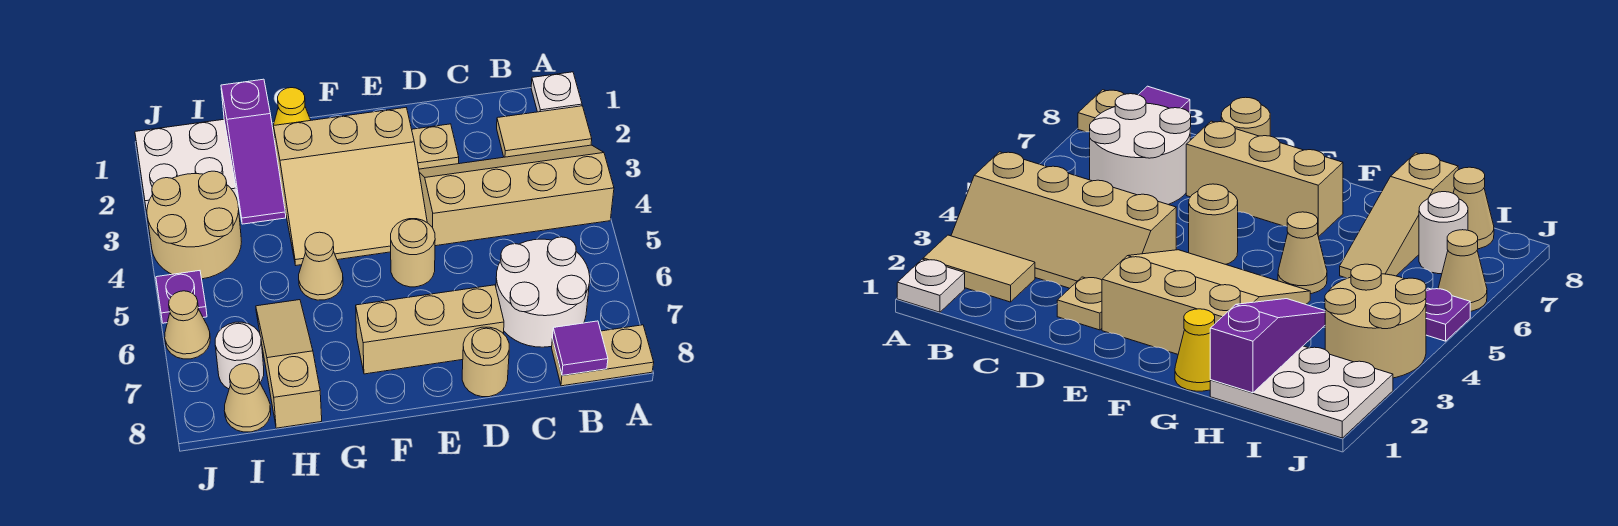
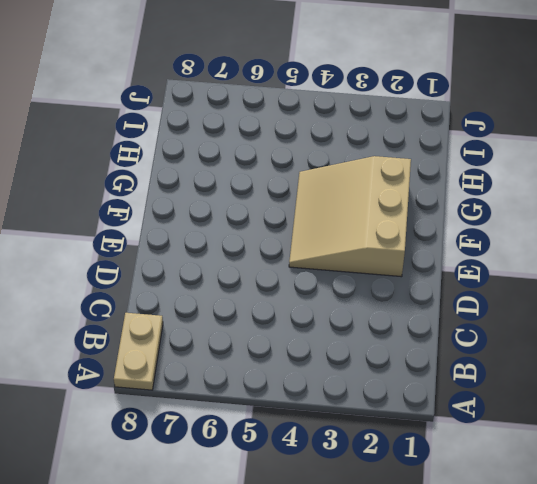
none -> white 1x1 plate [531,72,582,112]
none -> tan 1x2 tile [497,106,592,157]
none -> tan 2x4 slope [419,145,614,246]

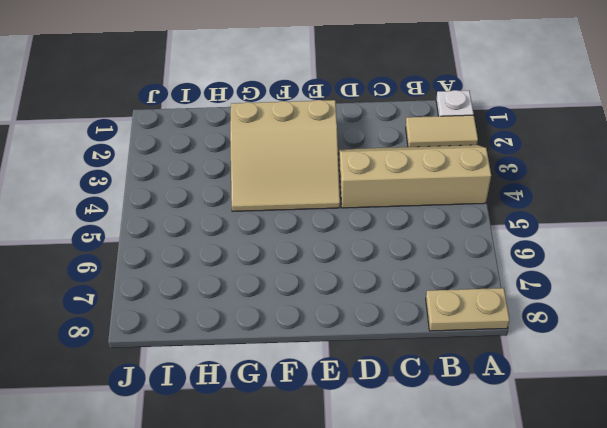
none -> white 2x2 round brick [496,237,590,347]
none -> tan 1x1 plate [412,124,459,169]
none -> tan 1x3 brick [356,285,504,374]

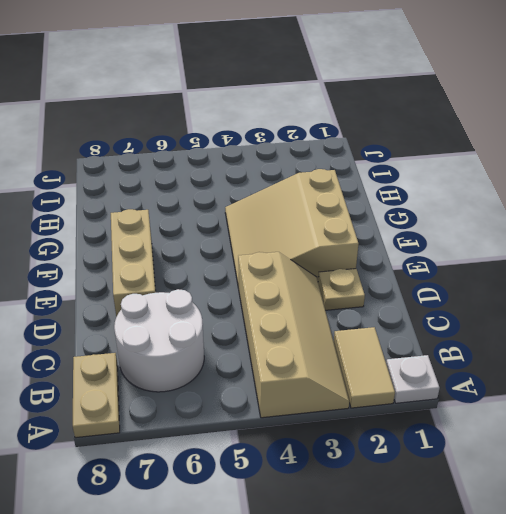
none -> tan 1x1 round brick [462,327,509,397]
none -> tan 1x1 round brick [391,219,435,287]
none -> yellow 1x1 cone [273,88,311,134]

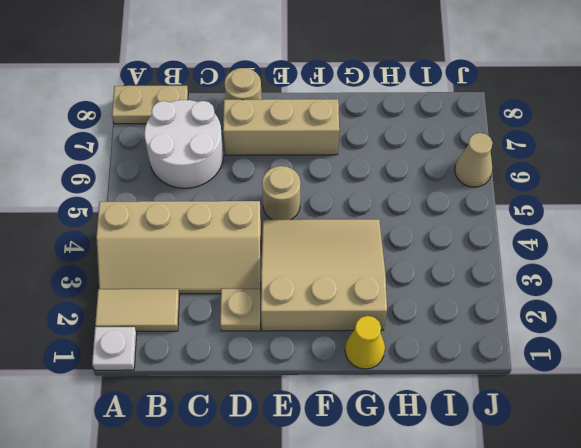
none -> tan 1x1 cone [299,232,343,300]
none -> white 2x3 plate [135,119,238,211]
none -> tan 1x3 slope [256,300,322,428]

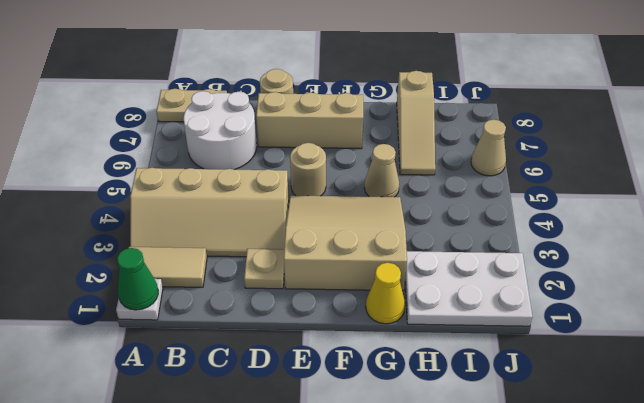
green 1x1 cone [117,248,158,310] -> none
none -> tan 2x2 round brick [147,171,241,279]
none -> white 1x1 round brick [215,322,264,389]
none -> tan 1x1 cone [224,364,271,432]

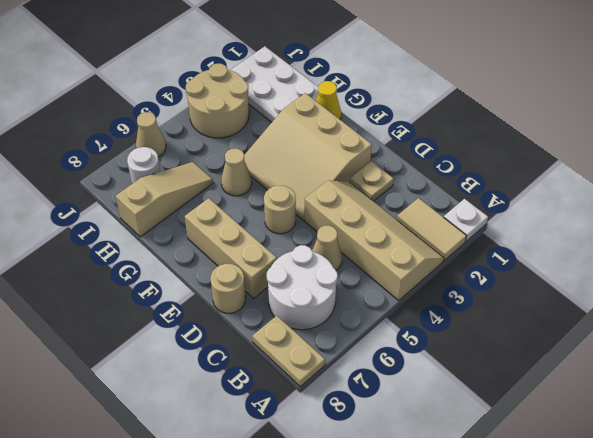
tan 1x1 cone [312,226,342,270] -> tan 1x1 cone moved to [224,364,271,432]
none -> purple 1x1 plate [156,271,207,323]
none -> purple 1x1 tile [553,321,608,375]
none -> purple 1x3 slope [221,79,286,224]

